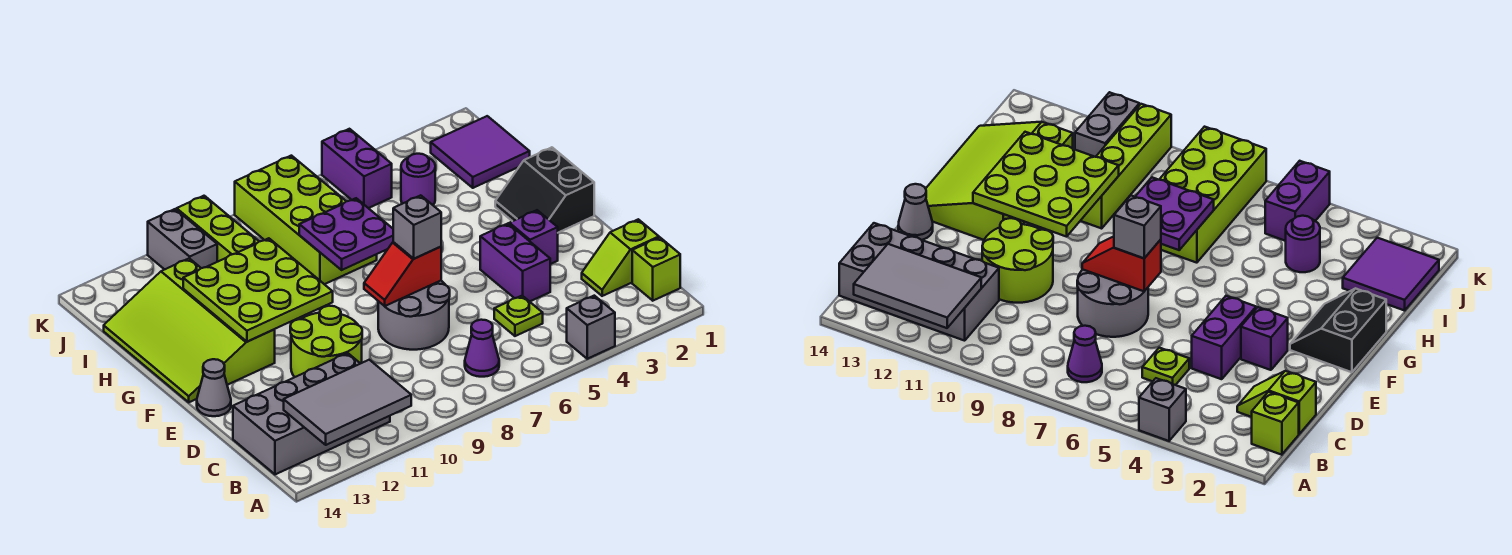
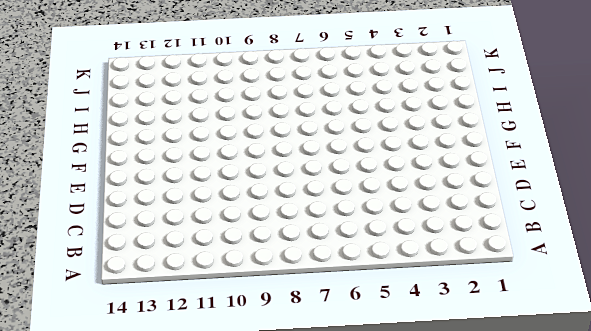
none -> grey 1x1 brick [567,296,615,359]
none -> lime 1x1 brick [632,237,680,301]
none -> purple 1x1 cone [465,320,499,377]

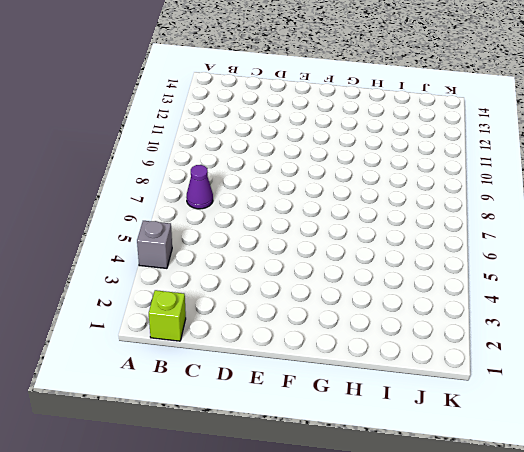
none -> grey 2x4 brick [233,353,390,474]
none -> lime 1x2 slope [582,219,659,296]
none -> lime 1x1 plate [494,296,543,336]

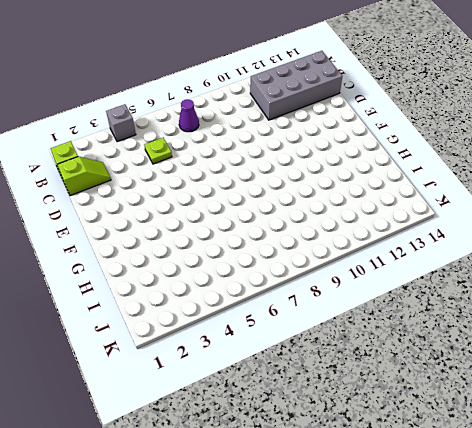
none -> purple 1x2 brick [480,224,550,302]
none -> grey 2x2 round brick [378,281,450,350]
none -> lime 2x2 round brick [290,306,362,377]

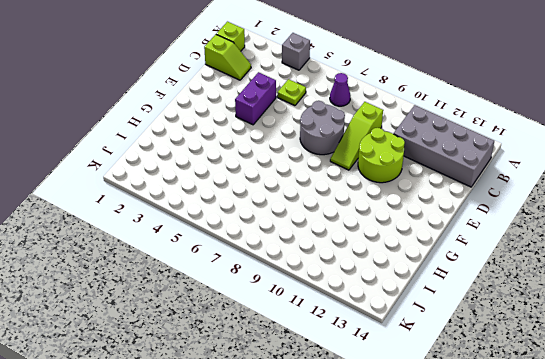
lime 1x3 slope [330,102,383,170] -> none
none -> purple 1x1 brick [509,210,558,264]
none -> grey 1x1 cone [197,359,231,416]
none -> black 2x2 slope [495,147,594,233]

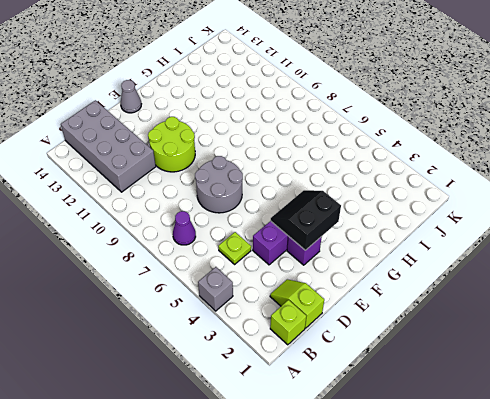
black 2x2 slope [271,190,341,250] -> black 2x2 slope moved to [495,147,594,233]
none -> lime 3x4 slope [104,258,275,402]
none -> lime 2x4 brick [235,156,377,284]
none -> lime 1x4 brick [177,196,259,262]

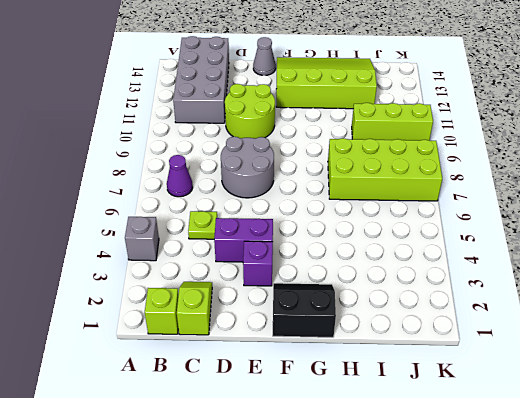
lime 1x3 brick [352,103,433,141] -> lime 1x4 brick [177,196,259,262]
none -> purple 2x2 tile [431,116,530,188]
none -> purple 1x1 round brick [401,154,435,205]
none -> purple 1x2 brick [322,129,392,208]

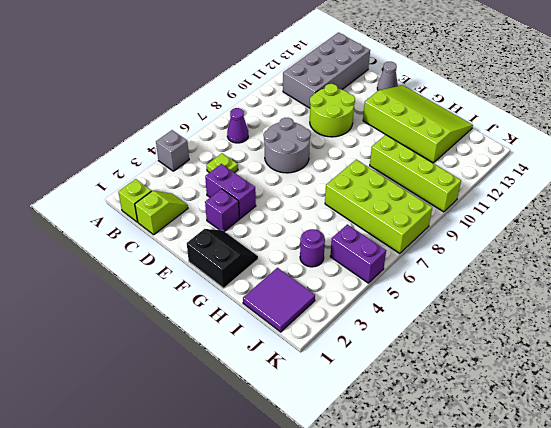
none -> grey 1x2 brick [148,209,217,269]
none -> grey 2x3 tile [284,360,411,445]
none -> red 1x2 slope [364,242,441,306]

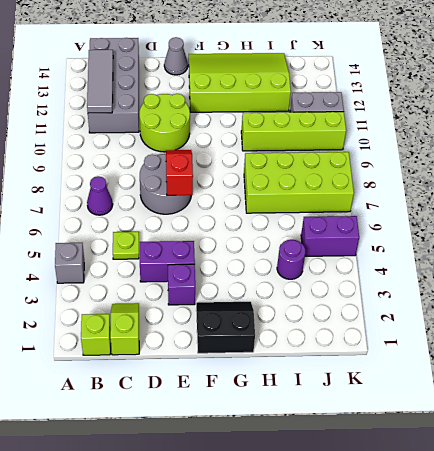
grey 1x3 tile [87,50,113,113] -> grey 2x3 tile [284,360,411,445]
none -> purple 2x2 tile [431,116,530,188]
none -> lime 3x3 plate [183,238,333,342]
none -> purple 2x2 plate [299,198,393,270]

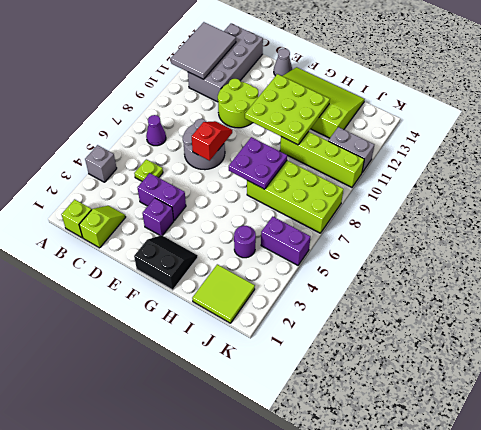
lime 2x2 tile [192,264,255,323] -> purple 2x2 tile [431,116,530,188]
none -> grey 1x1 brick [393,195,441,259]

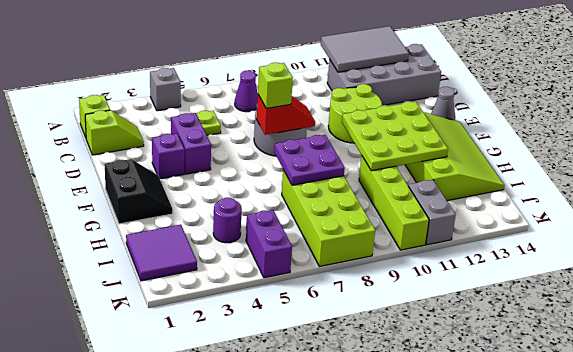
lime 1x1 brick [258,63,293,108] -> grey 1x1 brick [393,195,441,259]

